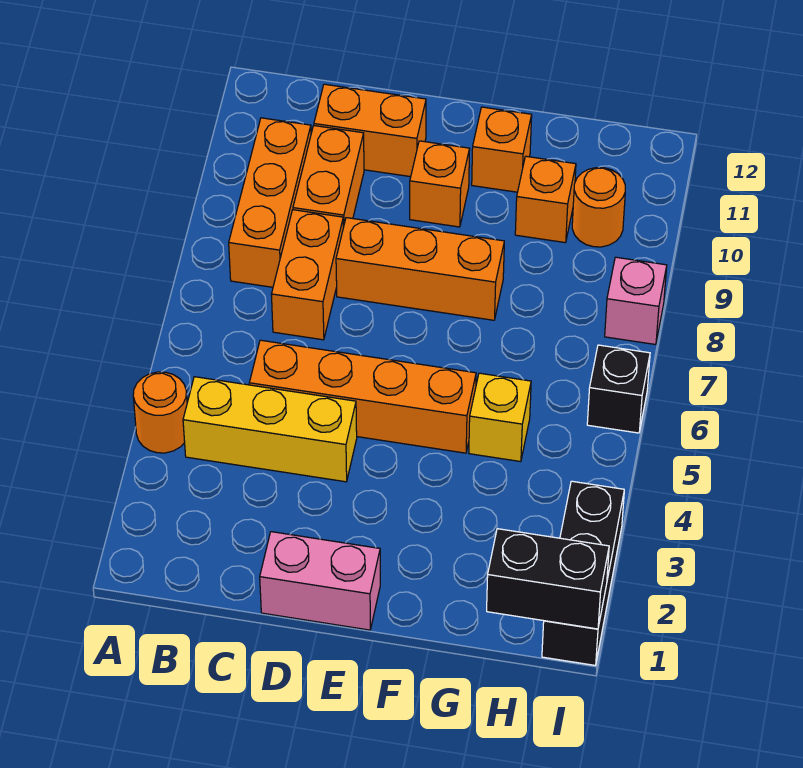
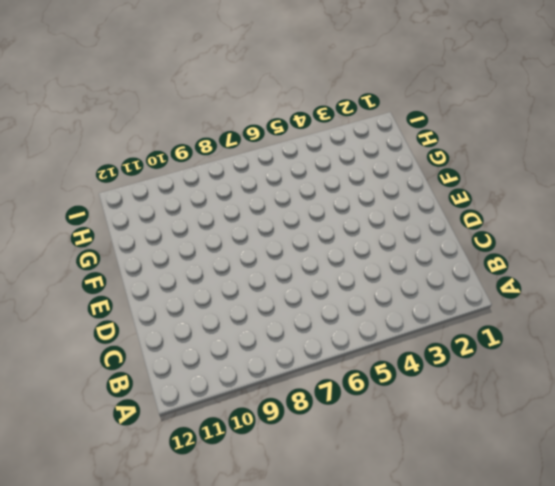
none -> orange 1x1 round brick [133,372,187,453]
none -> yellow 1x3 brick [183,377,357,482]
none -> orange 1x3 brick [229,118,311,287]

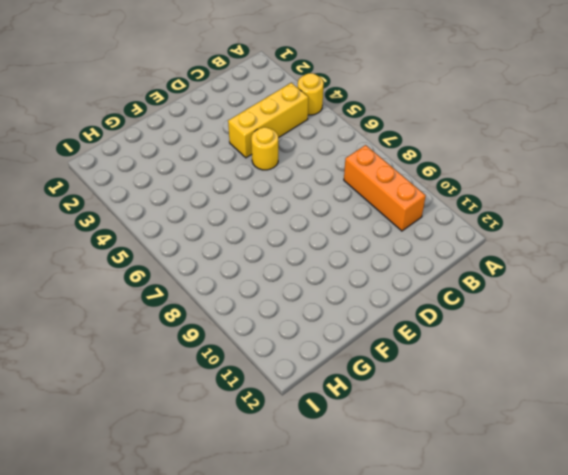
yellow 1x1 round brick [298,73,324,115] -> orange 1x1 round brick [133,372,187,453]
yellow 1x1 round brick [251,127,278,170] -> orange 1x4 brick [249,340,476,453]
none -> orange 1x2 brick [271,210,344,340]
none -> orange 1x2 brick [293,126,364,226]
none -> orange 1x2 brick [314,84,426,177]

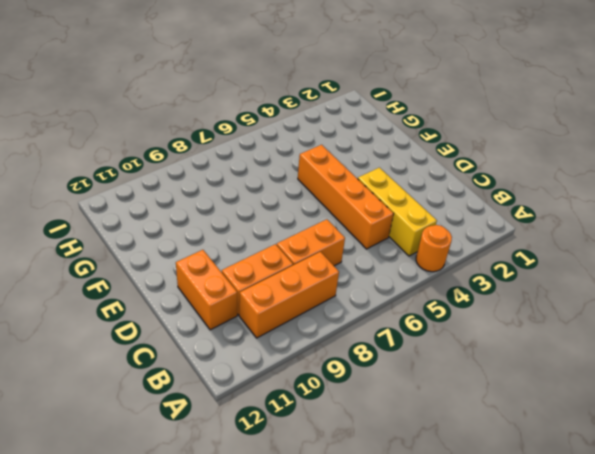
none -> pink 1x2 brick [260,532,380,630]
none -> orange 1x3 brick [336,218,504,320]
none -> orange 1x1 brick [410,141,470,227]

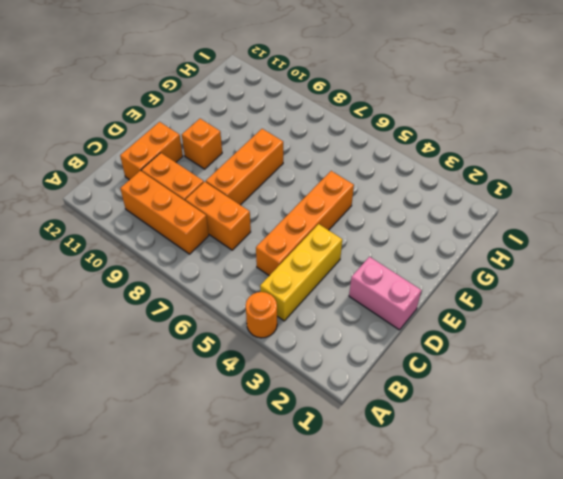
pink 1x2 brick [349,257,421,330] -> pink 1x2 brick turned to [260,532,380,630]
none -> orange 1x1 brick [472,107,532,192]
none -> yellow 1x1 brick [469,373,531,462]
none -> orange 1x1 brick [515,156,576,243]

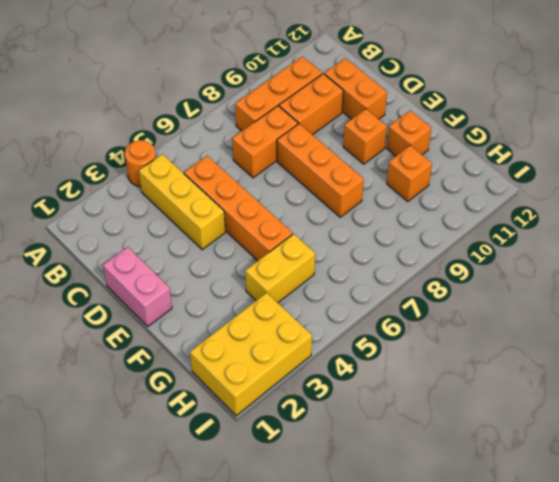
yellow 1x2 brick [245,234,315,303] -> yellow 1x1 brick [469,373,531,462]
yellow 2x3 brick [190,293,312,416] -> black 1x3 brick [542,481,624,665]
none -> orange 1x1 round brick [572,168,625,247]
none -> black 1x1 brick [587,345,650,433]
none -> pink 1x1 brick [605,257,667,345]

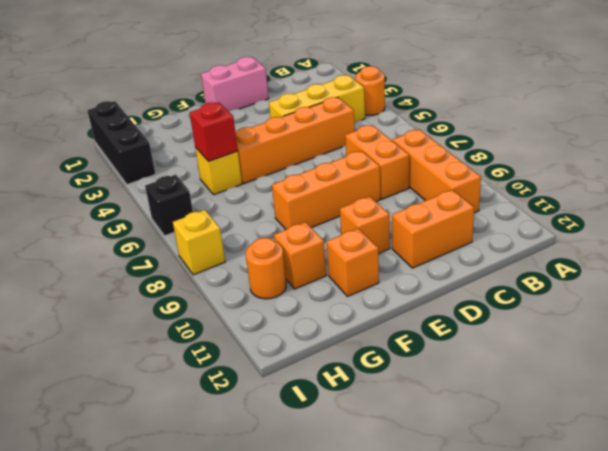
red 1x1 brick [190,103,238,162] -> none
yellow 1x1 brick [173,210,225,275] -> pink 1x1 brick [605,257,667,345]
none -> orange 1x2 brick [293,126,364,226]
none -> black 1x2 brick [487,529,609,629]

